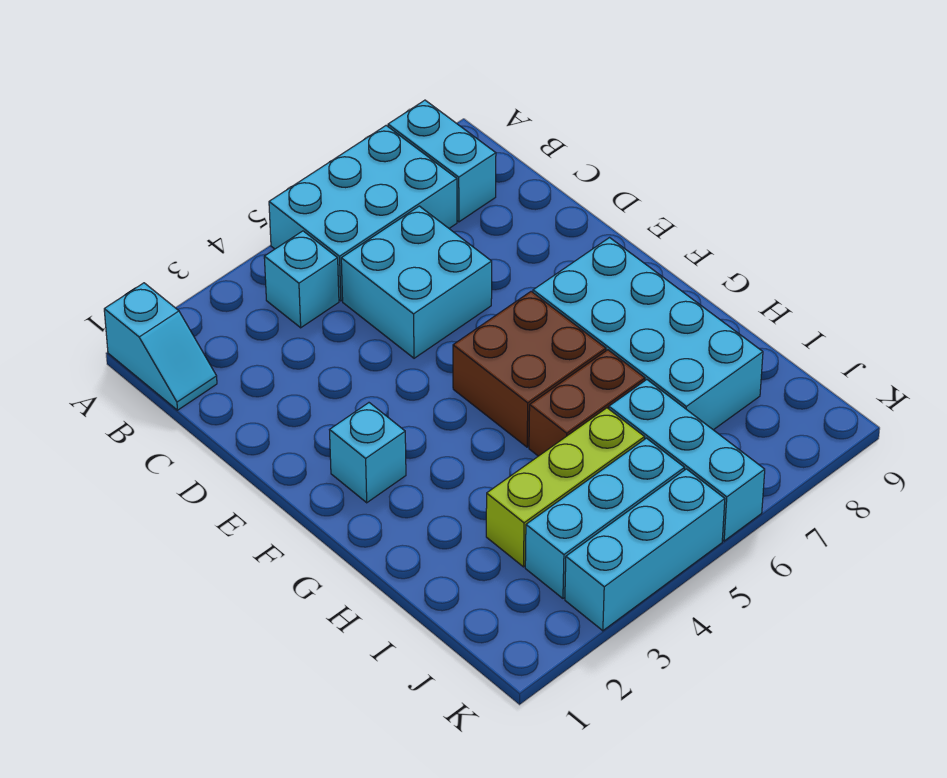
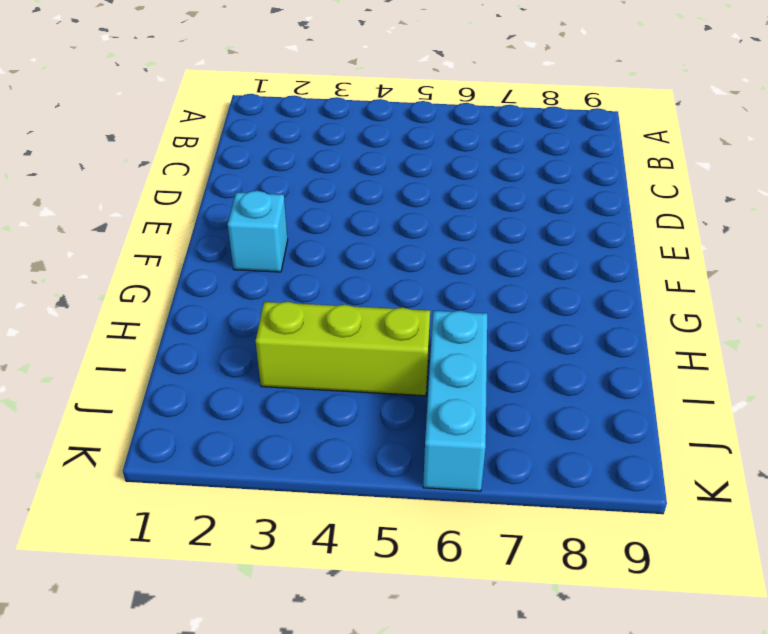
none -> cyan 1x2 slope [104,283,217,410]
none -> cyan 2x3 brick [269,126,457,301]
none -> cyan 1x2 brick [388,100,496,222]

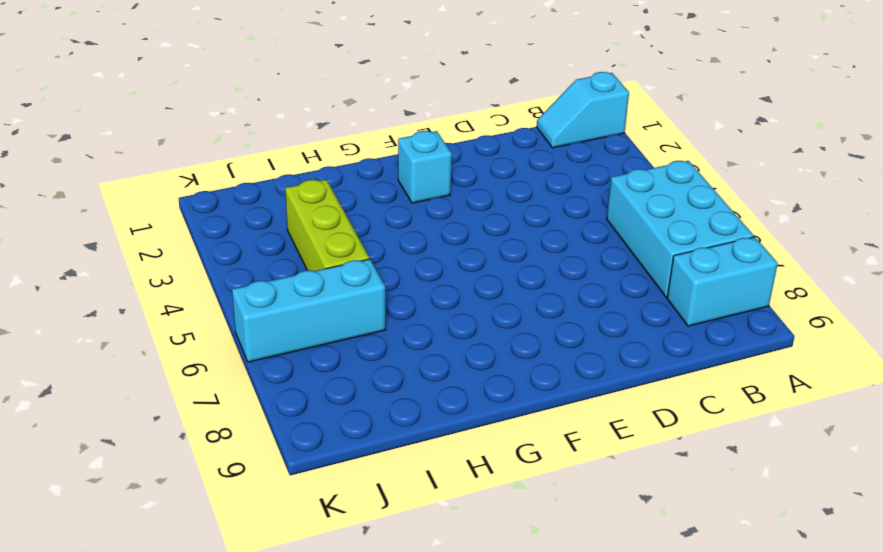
none -> cyan 1x1 brick [264,231,339,328]
none -> cyan 2x2 brick [341,206,492,358]
none -> brown 2x2 brick [453,291,606,447]

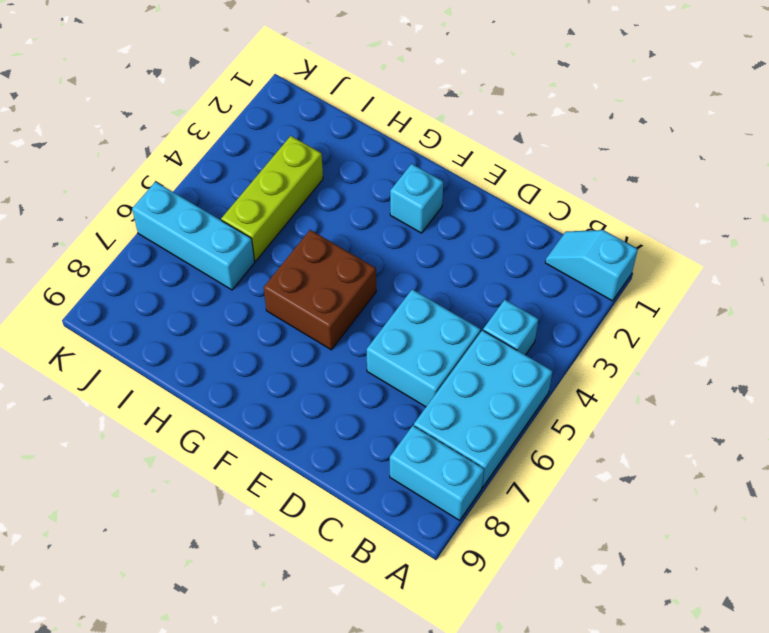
none -> cyan 2x4 brick [533,238,763,430]
none -> brown 1x2 brick [529,350,645,456]
none -> cyan 1x3 brick [525,438,684,598]

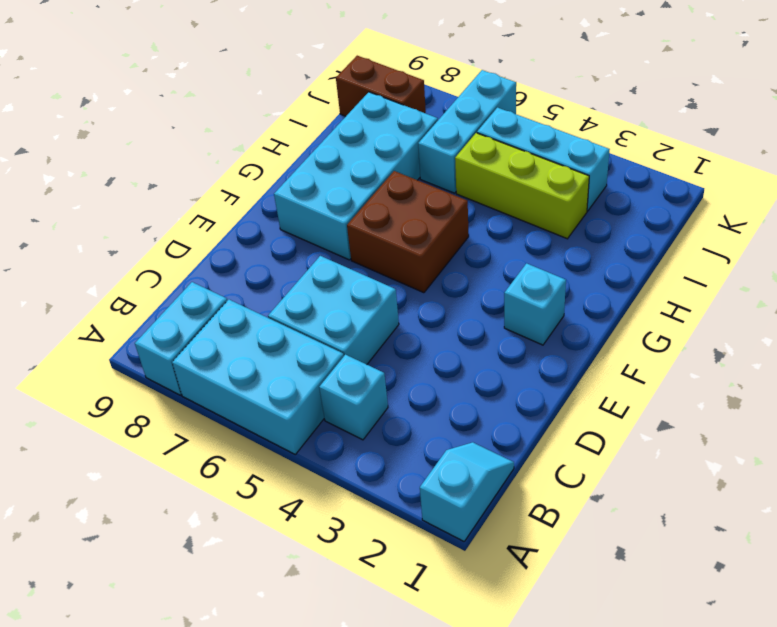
brown 1x2 brick [336,56,426,116] -> brown 1x2 brick moved to [529,350,645,456]
none -> cyan 1x3 brick [565,469,725,631]

